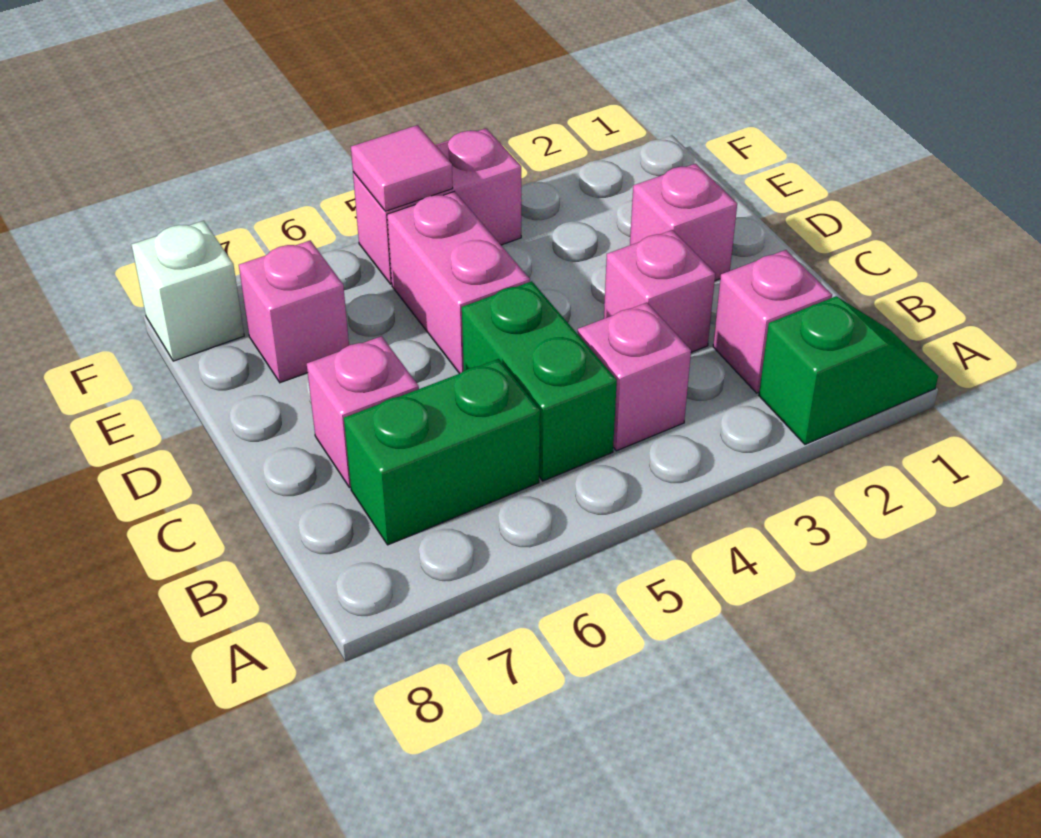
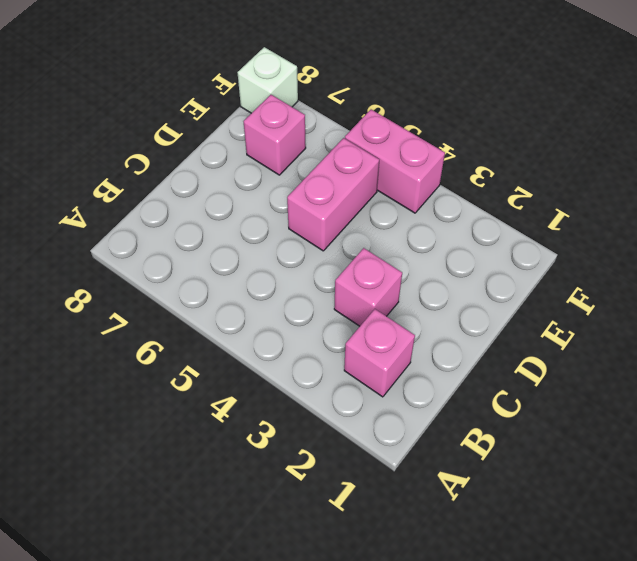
none -> green 1x2 slope [759,296,938,444]
none -> pink 1x1 brick [578,303,691,451]
none -> green 1x2 brick [462,281,617,481]

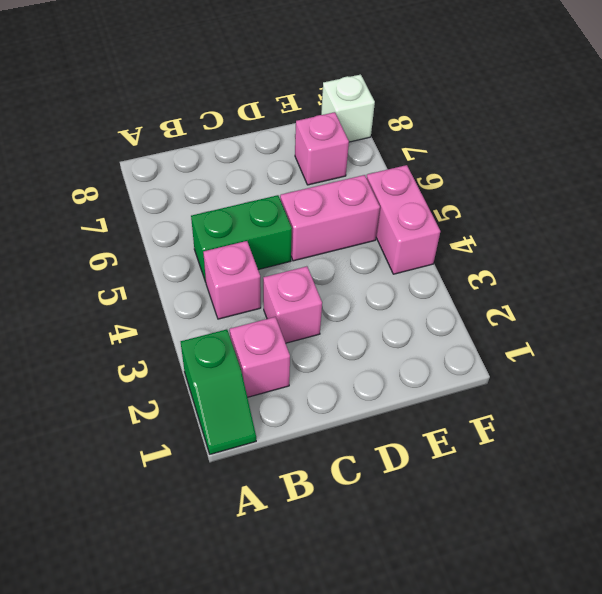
none -> green 1x2 brick [344,359,540,545]
none -> pink 1x1 brick [307,336,419,488]
none -> pink 1x1 brick [630,164,737,281]

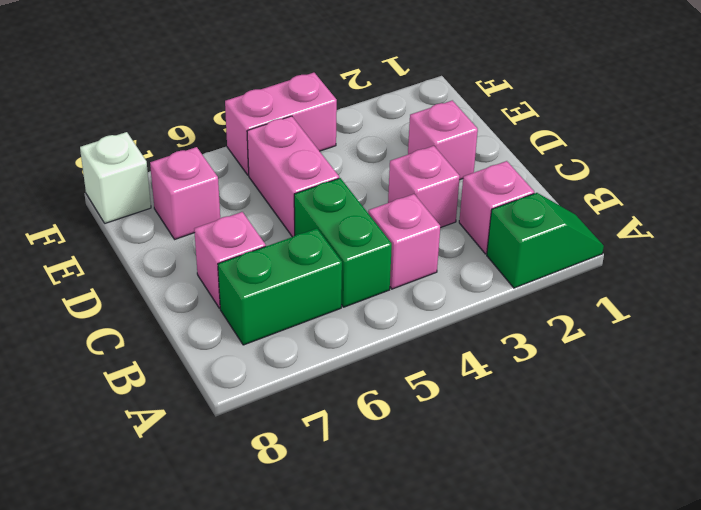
none -> pink 1x1 tile [351,125,453,211]

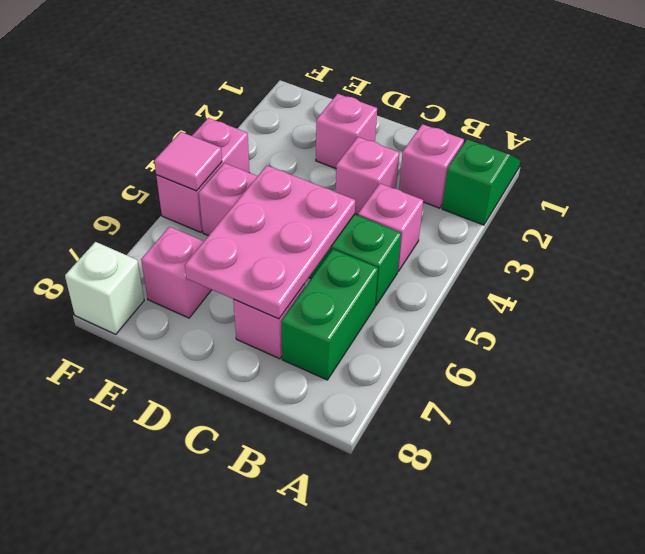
pink 2x3 plate [185,166,355,319] -> none

